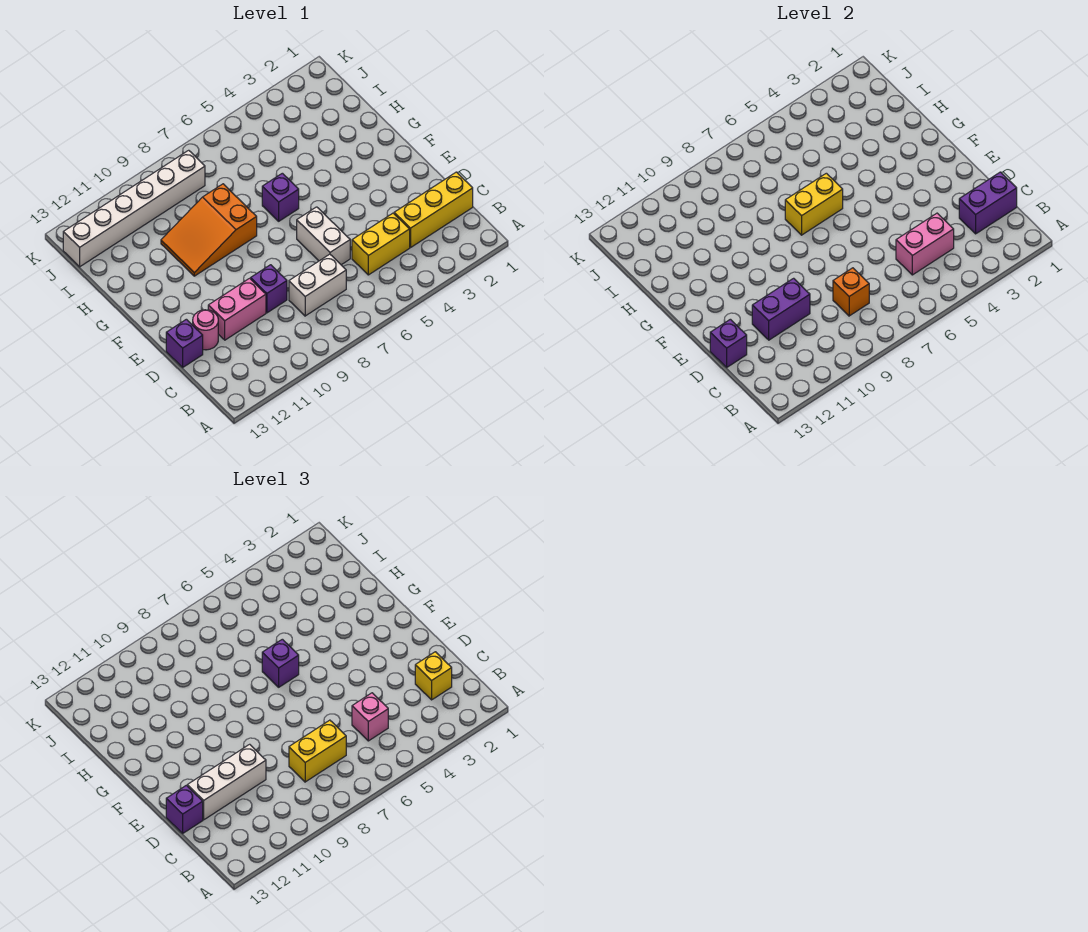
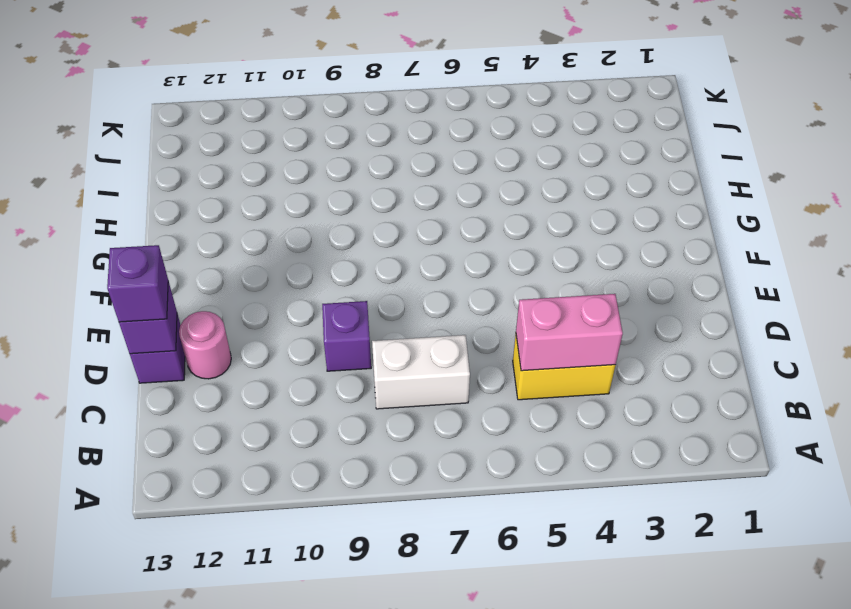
none -> yellow 1x3 brick [394,172,473,247]
none -> white 1x2 brick [297,207,350,265]
none -> pink 1x2 brick [208,278,266,340]

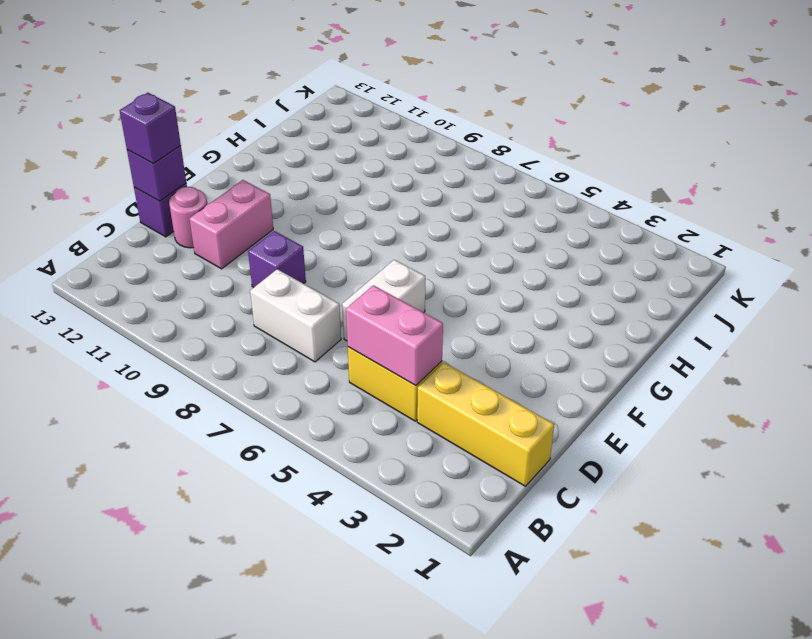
pink 1x2 brick [189,180,273,269] -> pink 1x2 brick turned to [208,278,266,340]
none -> purple 1x1 brick [262,173,299,221]
none -> orange 2x3 slope [161,184,257,276]
none -> white 1x6 brick [63,150,205,267]

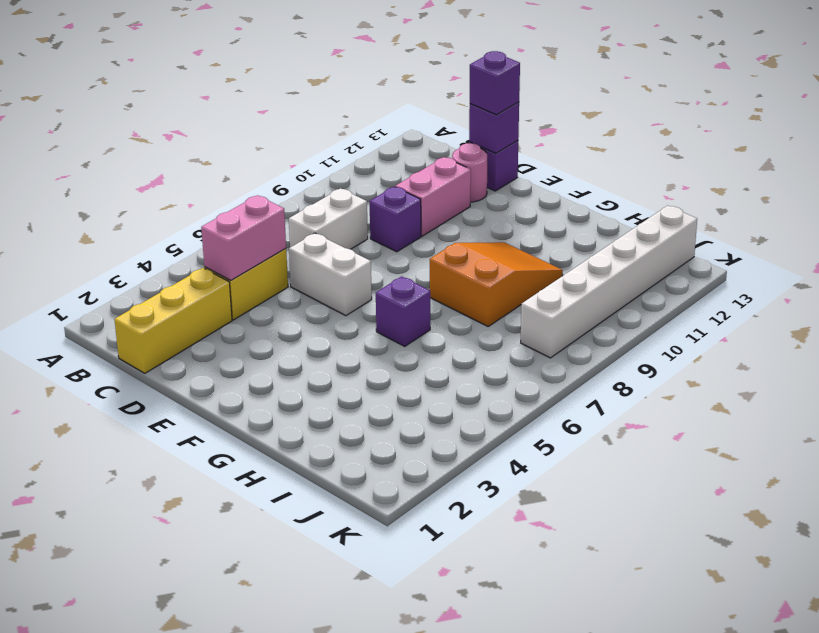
none -> purple 1x2 brick [959,172,1017,234]
none -> orange 1x1 brick [833,268,869,316]
none -> purple 1x2 brick [752,278,810,340]

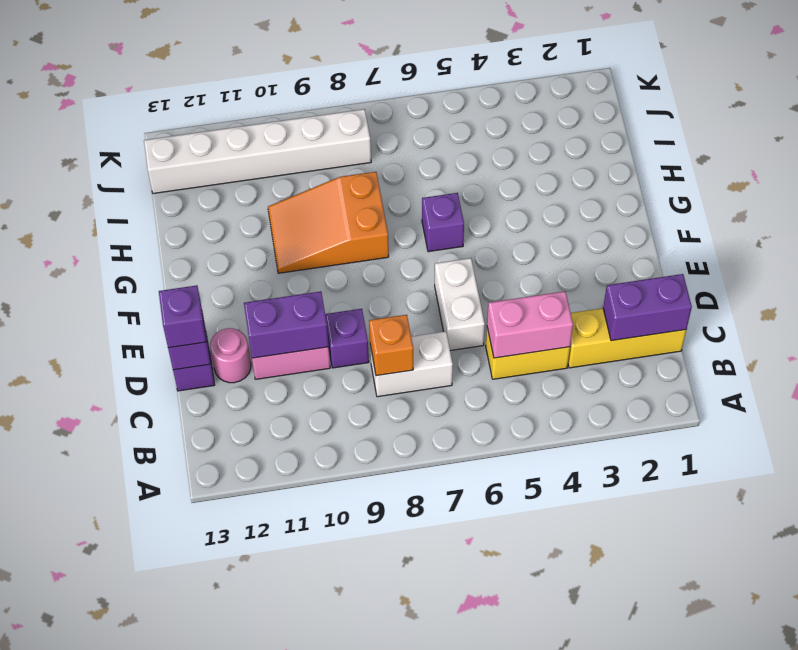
none -> yellow 1x2 brick [785,173,843,235]
none -> yellow 1x1 brick [415,652,452,700]
none -> pink 1x1 brick [352,693,388,741]

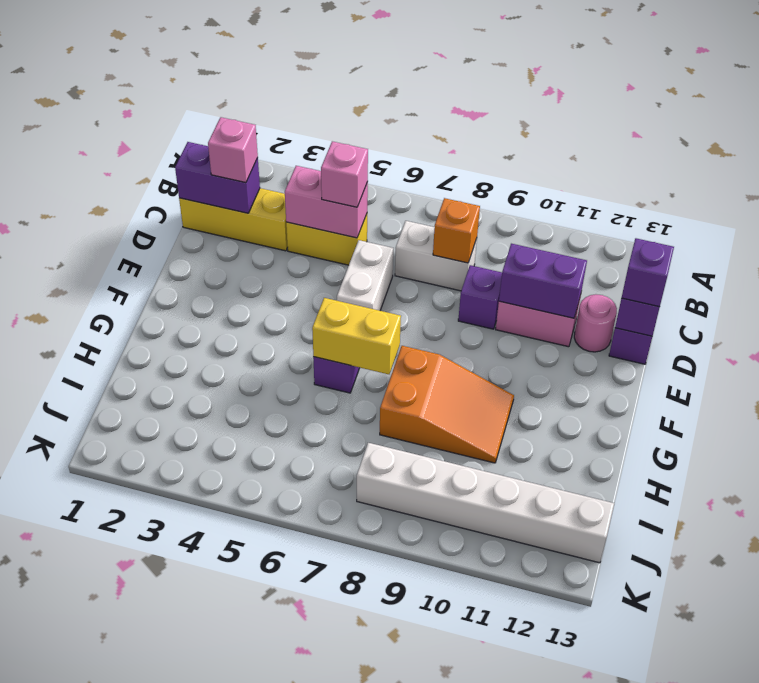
pink 1x1 brick [208,117,258,183] -> yellow 1x1 brick [415,652,452,700]
none -> yellow 1x2 brick [289,720,346,782]
none -> white 1x3 brick [187,744,266,820]
none -> purple 1x1 brick [262,639,299,687]

